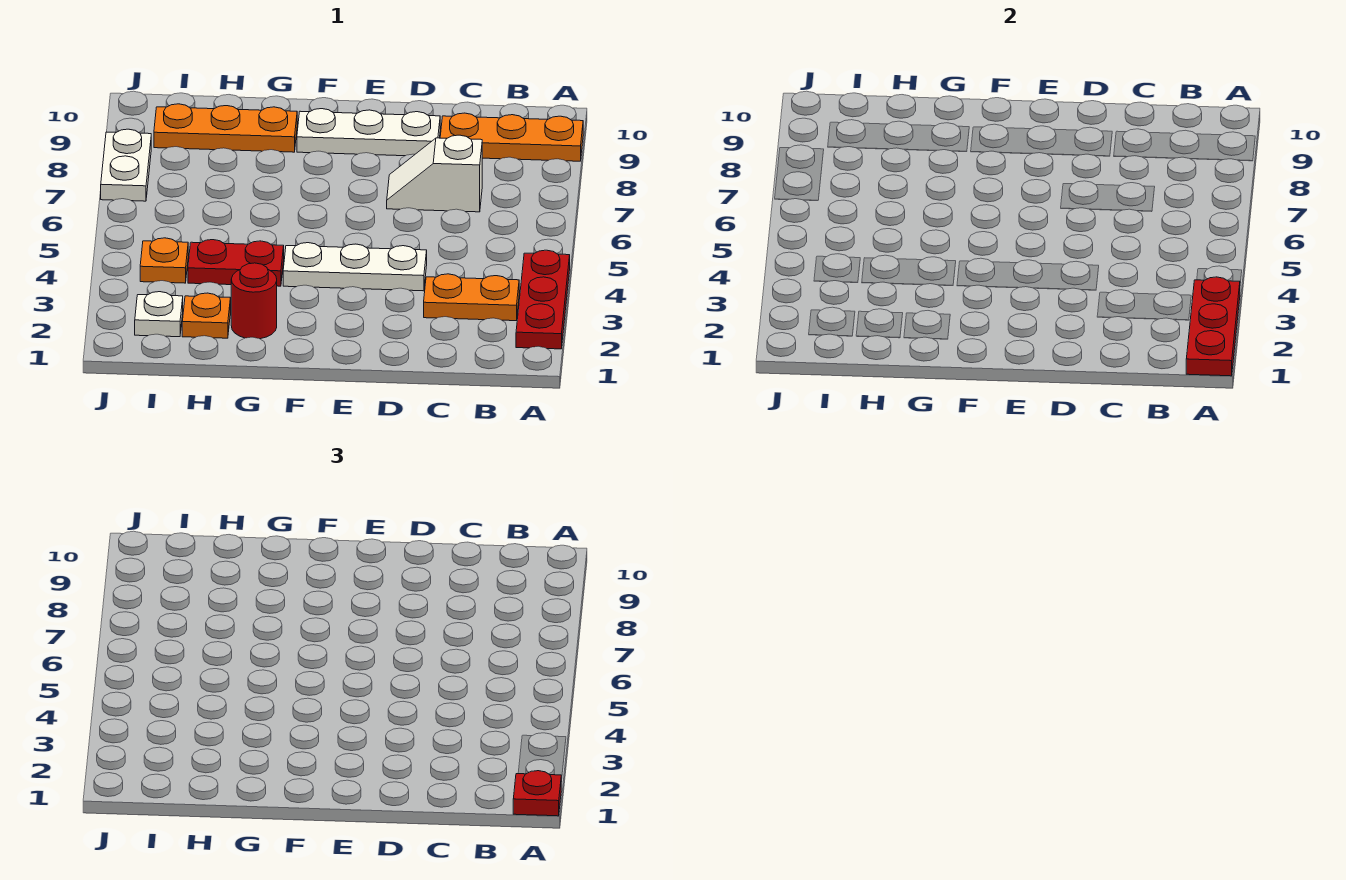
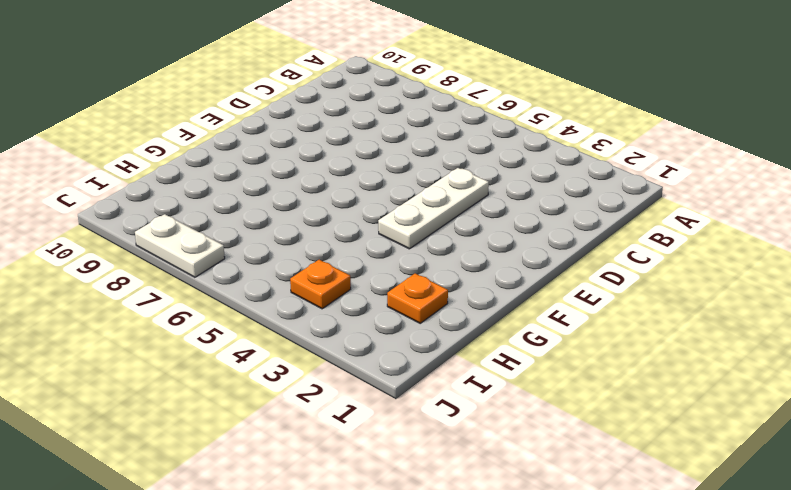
none -> red 1x3 plate [516,250,570,349]
none -> orange 1x3 plate [440,113,583,161]
none -> orange 1x2 plate [424,274,519,321]

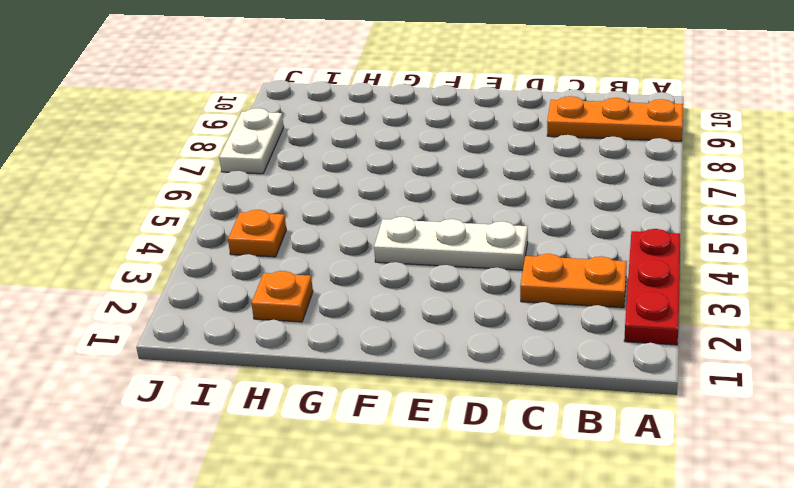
none -> white 1x2 slope [387,135,482,212]
none -> white 1x3 plate [297,109,440,156]
none -> red 1x1 round brick [231,263,277,339]

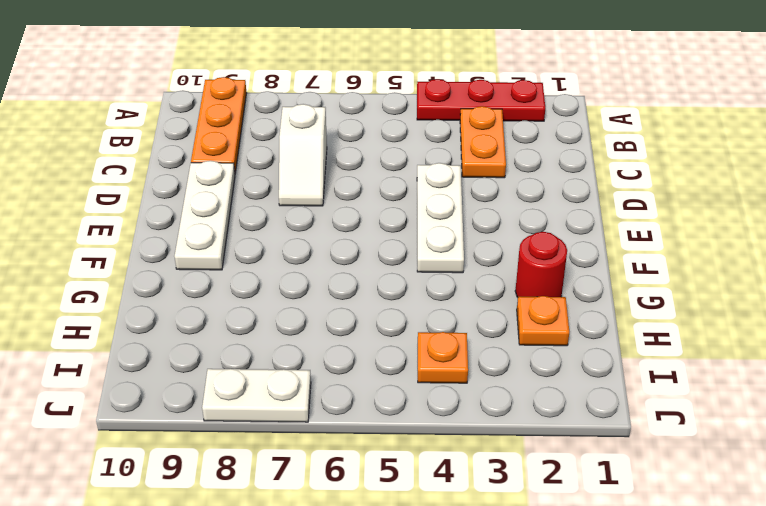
none -> red 1x2 plate [188,240,284,286]
none -> orange 1x3 plate [154,104,297,152]
none -> white 1x1 plate [135,292,183,337]

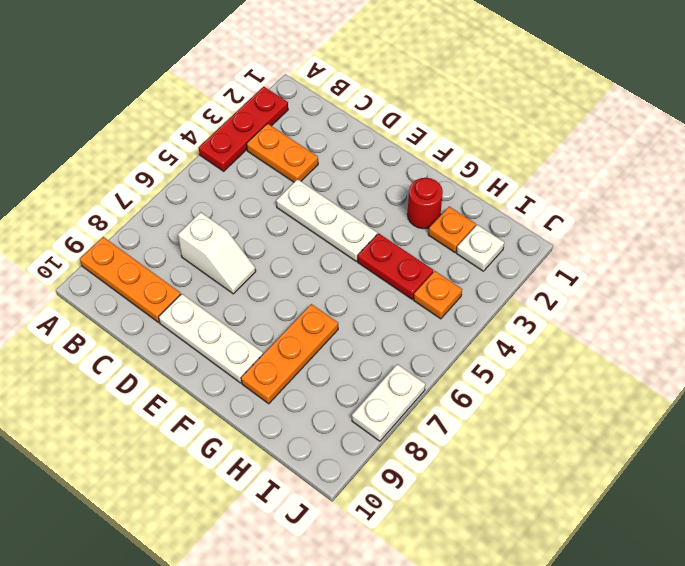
orange 1x3 plate [241,304,338,404] -> orange 1x3 plate turned to [154,104,297,152]
none -> red 1x3 plate [1186,277,1240,376]
none -> red 1x1 plate [513,771,561,816]

